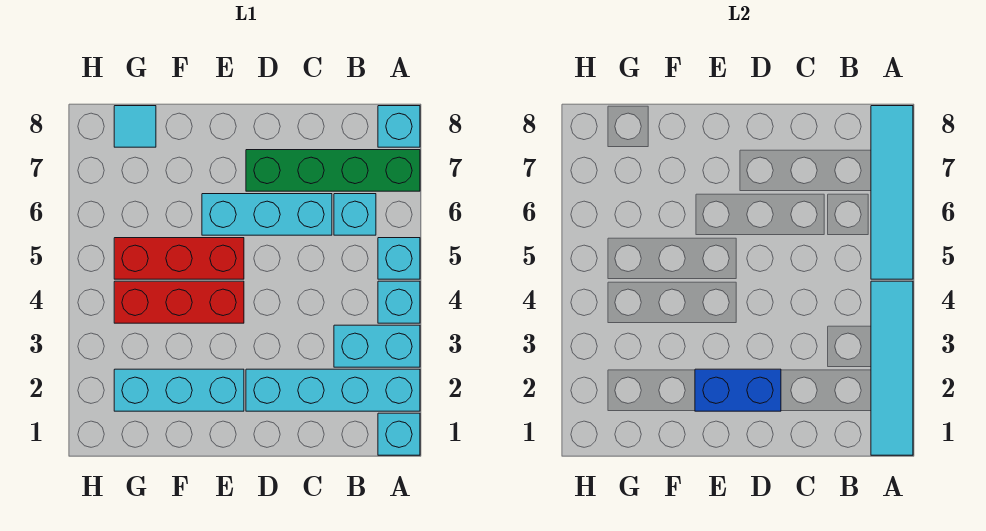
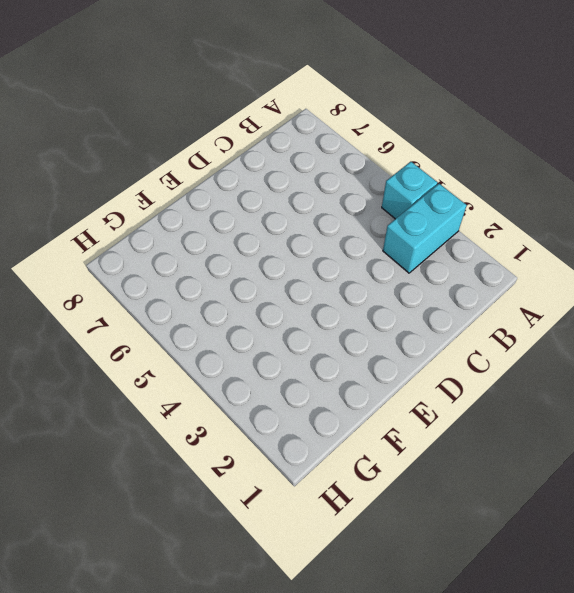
none -> cyan 1x1 brick [378,413,420,455]
none -> cyan 1x4 brick [246,369,420,411]
none -> cyan 1x1 brick [378,238,420,279]

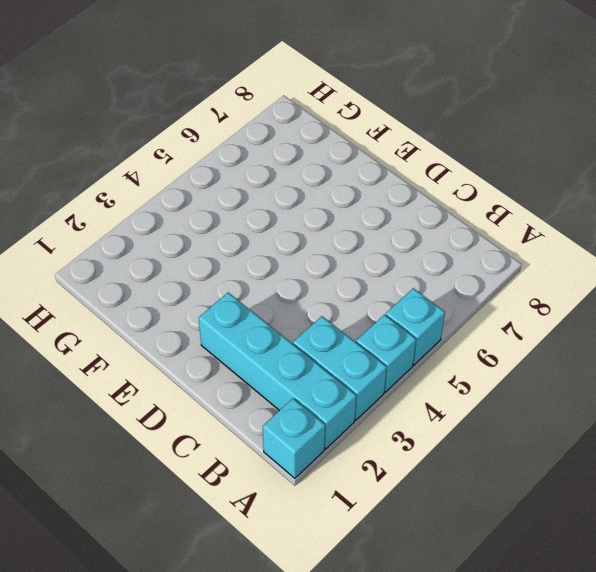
none -> green 1x4 brick [246,150,420,191]
none -> cyan 1x1 brick [378,106,420,147]
none -> cyan 1x1 brick [334,194,376,235]

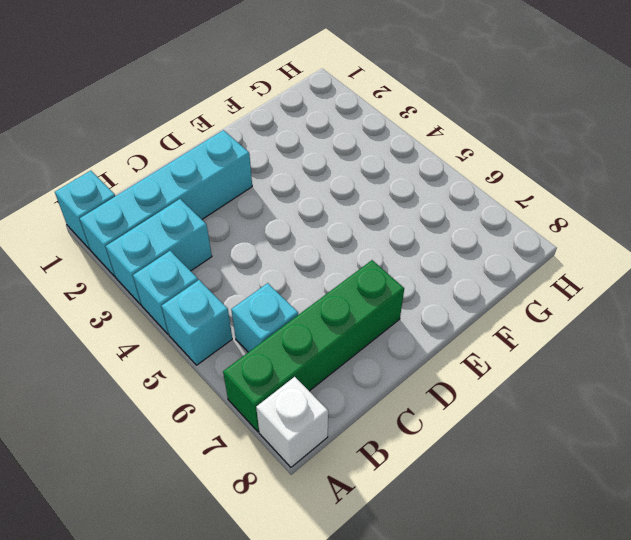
white 1x1 brick [256,377,328,467] -> cyan 1x1 brick [378,106,420,147]
none -> cyan 1x3 brick [202,194,332,235]
none -> cyan 1x3 brick [114,369,244,411]
none -> red 1x3 brick [114,281,244,323]

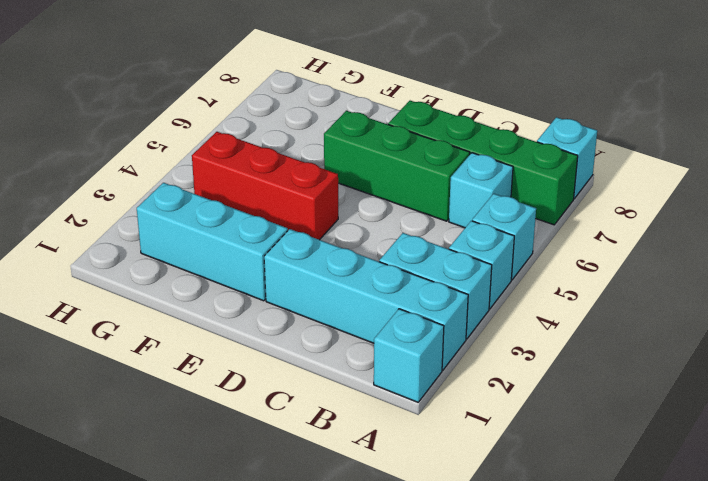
green 1x3 brick [324,111,470,221] -> cyan 1x3 brick [202,194,332,235]
none -> red 1x3 brick [114,238,244,279]
none -> cyan 1x1 tile [114,106,156,147]
none -> cyan 1x4 tile [871,281,913,455]

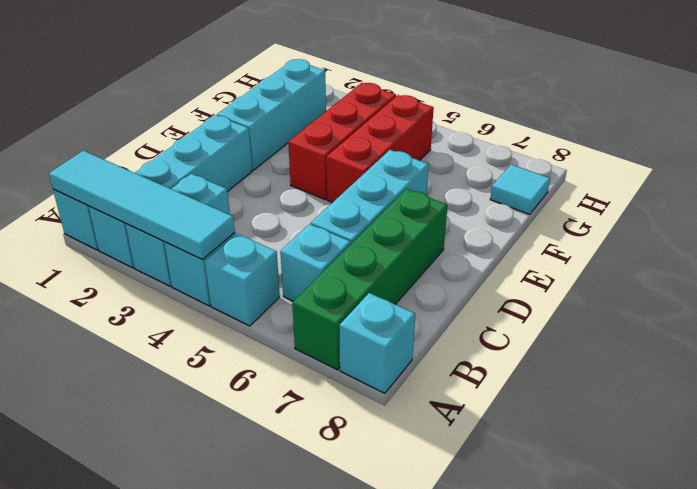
none -> cyan 1x4 tile [871,106,913,279]
none -> blue 1x2 brick [695,369,781,411]

